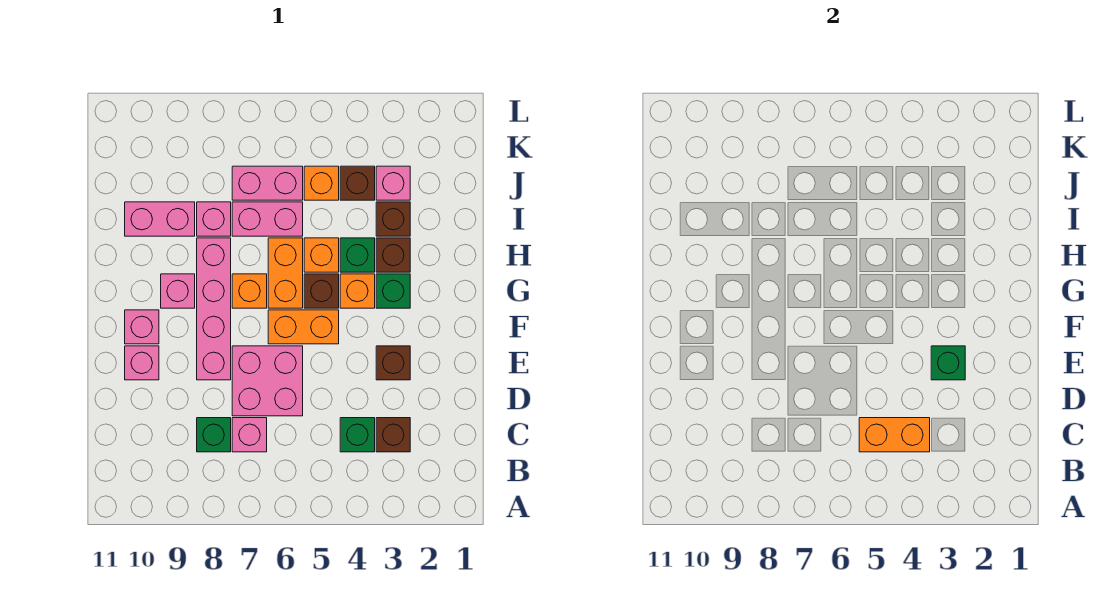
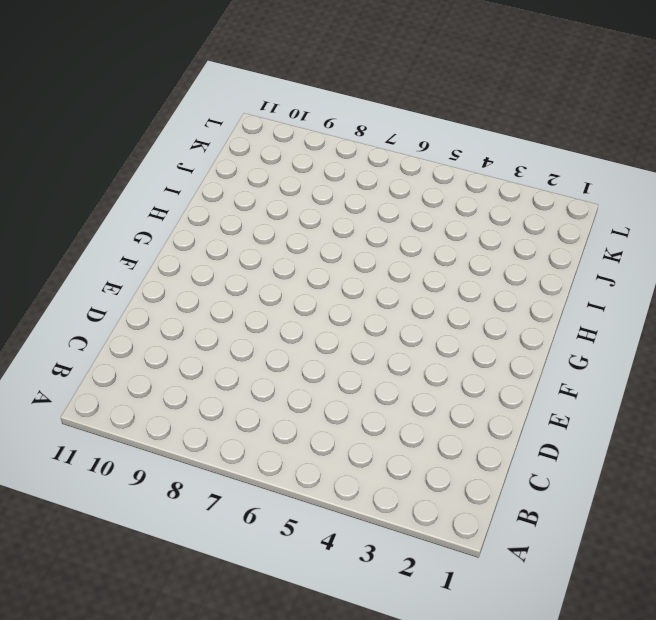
none -> brown 1x1 brick [376,418,410,452]
none -> green 1x1 brick [340,418,375,452]
none -> pink 1x1 brick [232,418,267,452]

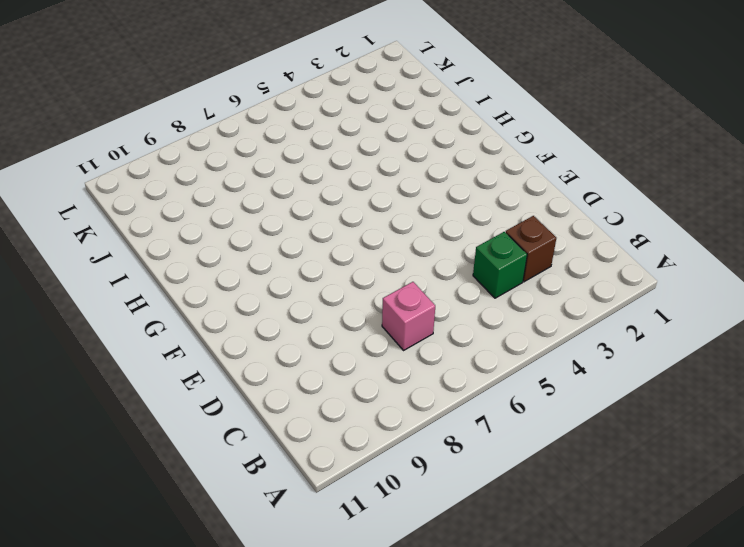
none -> green 1x1 brick [197,418,231,452]
none -> pink 2x2 brick [232,346,303,416]
none -> brown 1x1 brick [376,346,410,380]

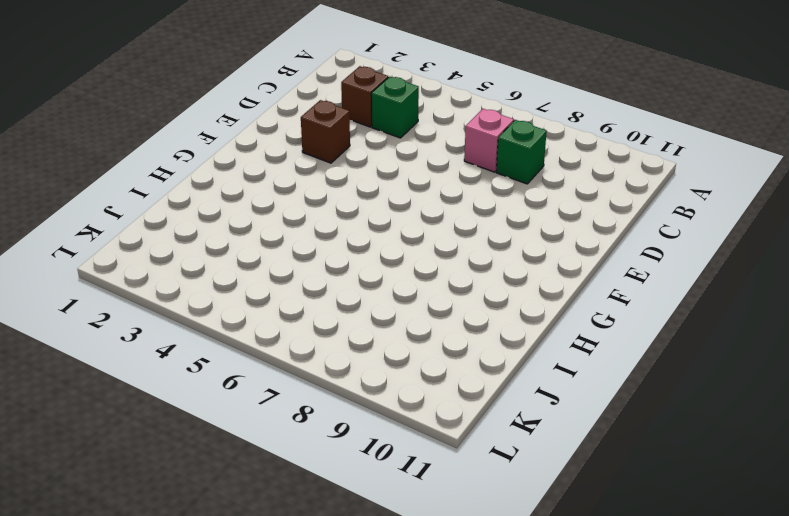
none -> pink 2x2 brick [232,346,303,416]
none -> pink 1x4 brick [197,238,231,380]
none -> pink 1x1 brick [125,346,159,380]

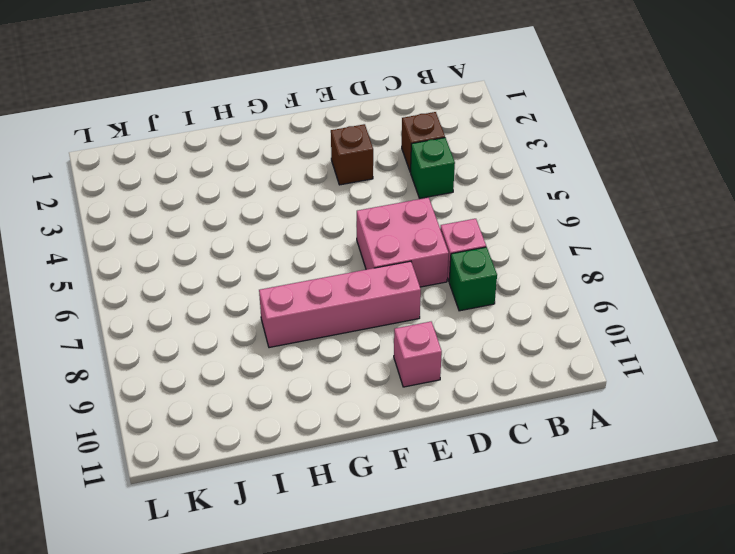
none -> orange 1x2 brick [268,310,339,344]
none -> pink 1x1 brick [125,310,159,344]
none -> green 1x1 brick [376,274,410,308]

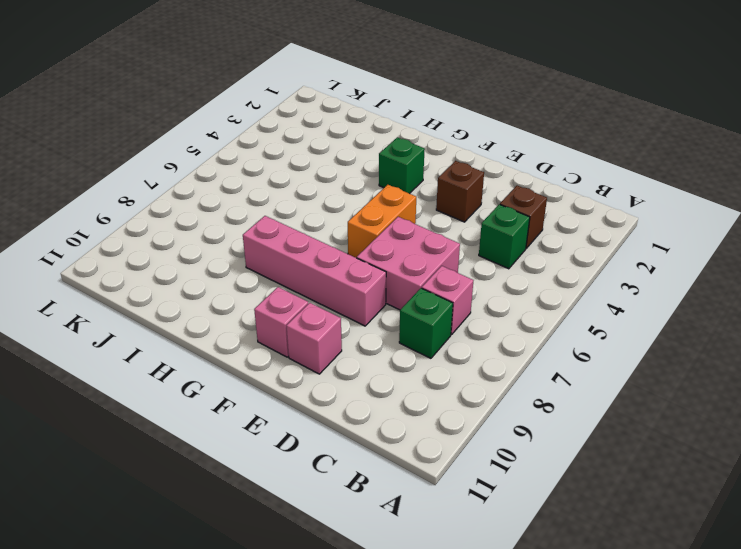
none -> orange 1x1 brick [340,274,375,308]
none -> brown 1x1 brick [304,274,339,308]
none -> orange 1x2 brick [268,238,303,308]

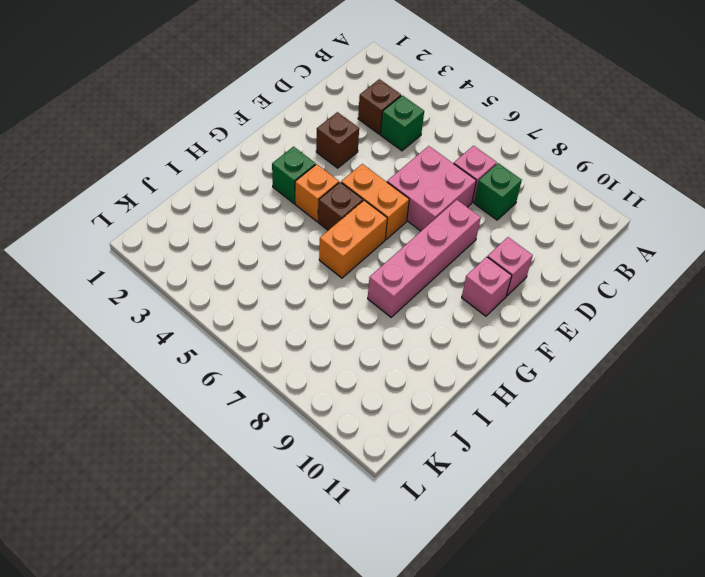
none -> orange 1x1 brick [232,274,267,308]
none -> pink 1x1 brick [161,274,195,308]
none -> brown 1x1 brick [376,238,410,272]

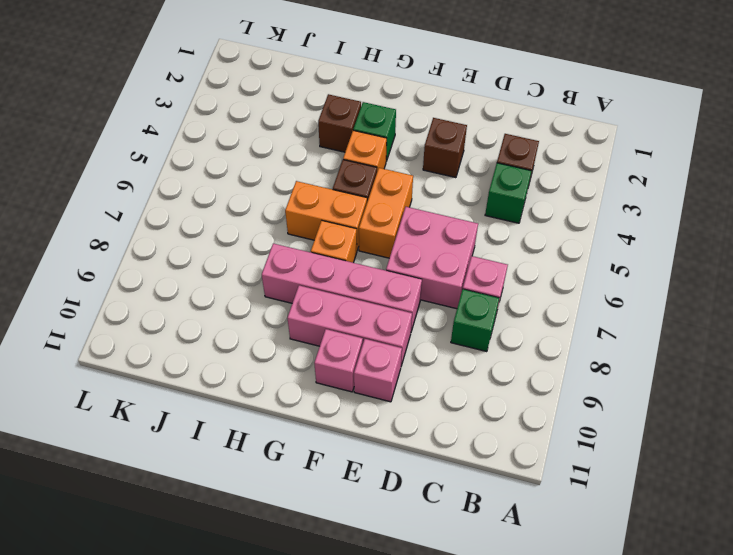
pink 1x3 brick [287,285,412,366] -> pink 1x1 brick [161,274,195,308]
none -> green 1x1 brick [340,238,375,272]
none -> orange 1x1 brick [304,238,339,272]
none -> brown 1x1 brick [376,202,410,236]

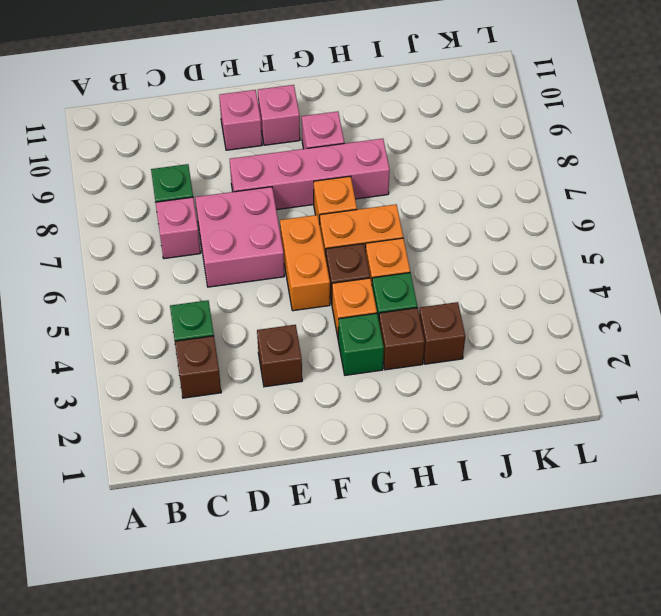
none -> pink 1x2 brick [232,202,303,236]
none -> pink 1x1 brick [197,202,231,236]
none -> pink 1x2 brick [125,202,195,236]

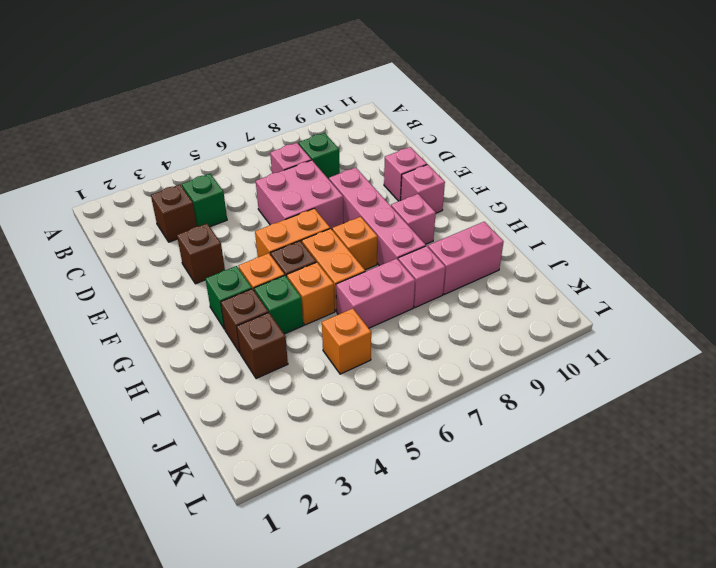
none -> pink 1x1 brick [376,166,410,200]
none -> brown 1x1 brick [340,166,375,200]
none -> pink 1x2 brick [232,166,303,200]

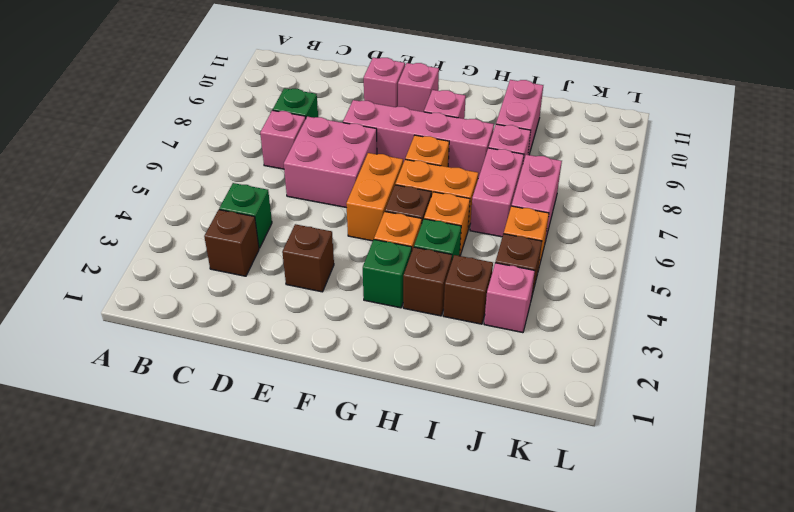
none -> orange 1x2 brick [859,418,930,452]
none -> green 1x1 brick [931,346,965,380]

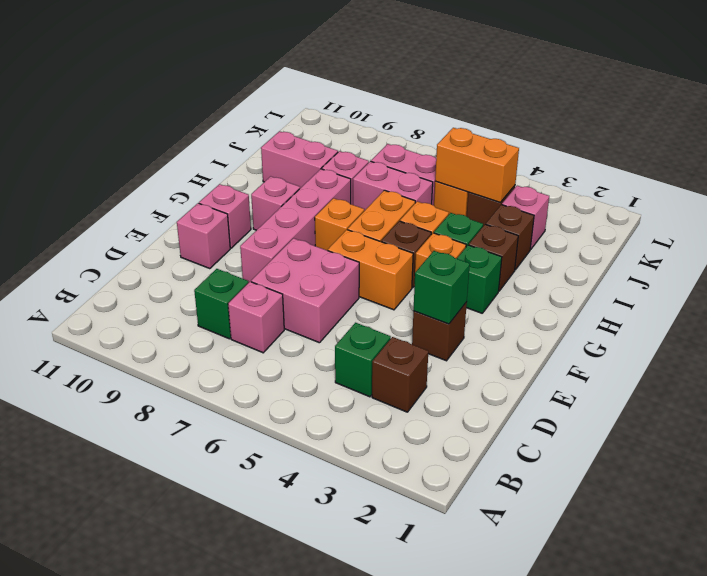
orange 1x2 brick [435,128,519,202] -> orange 1x2 brick moved to [859,418,930,452]

